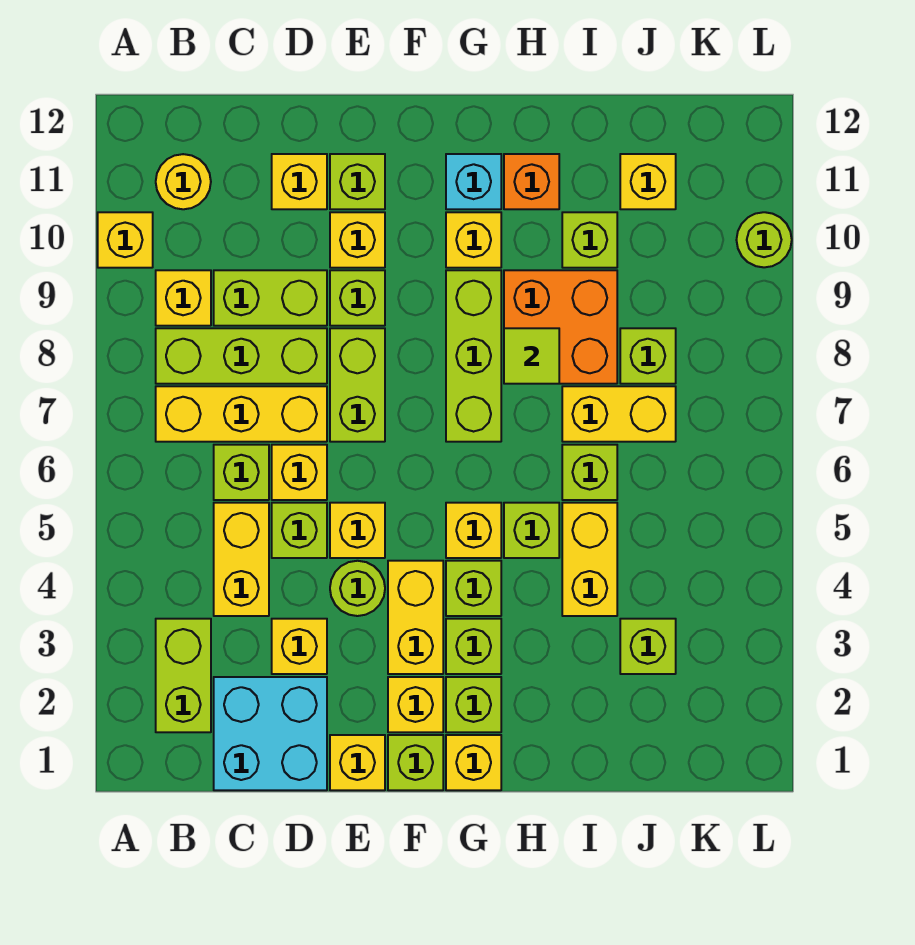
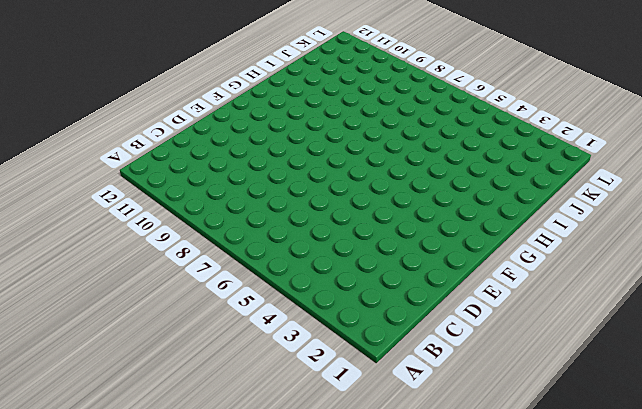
none -> yellow 1x1 brick [98,212,153,268]
none -> lime 1x2 brick [156,619,211,732]
none -> yellow 1x3 brick [156,386,327,442]
none -> lime 1x3 brick [156,328,327,384]

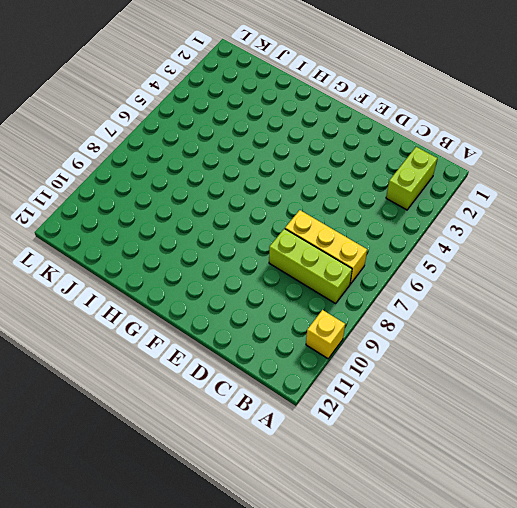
none -> yellow 1x1 brick [156,270,211,326]
none -> yellow 1x1 round brick [156,154,211,209]
none -> cyan 2x2 brick [214,677,327,790]
none -> yellow 1x2 brick [214,503,269,616]

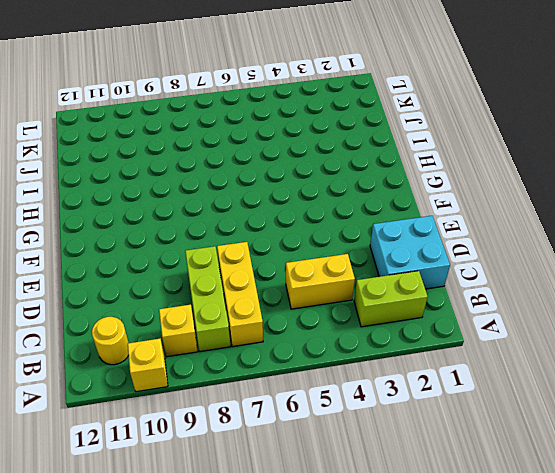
none -> lime 1x1 brick [214,445,269,500]
none -> lime 1x2 brick [214,270,327,326]
none -> yellow 1x1 brick [272,619,327,674]
none -> lime 1x1 brick [272,503,327,558]

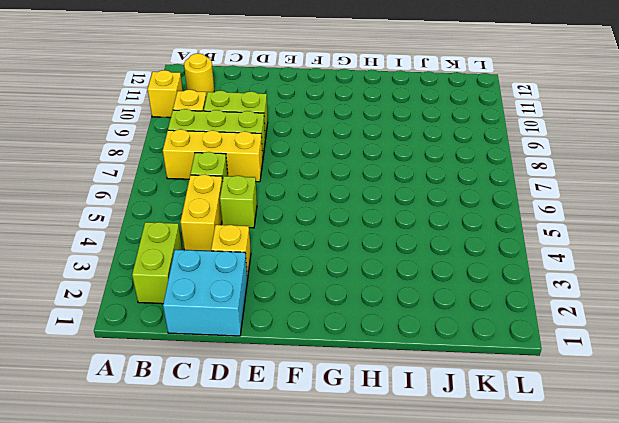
none -> yellow 1x1 brick [272,445,327,500]
none -> yellow 1x1 brick [272,154,327,209]
none -> yellow 1x1 brick [330,735,385,790]
none -> lime 1x1 round brick [330,561,385,616]

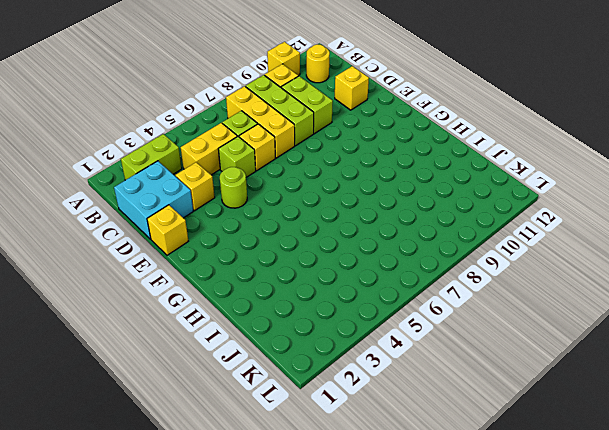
none -> yellow 1x1 brick [330,503,385,558]
none -> lime 1x2 brick [330,328,385,442]
none -> lime 1x1 brick [330,270,385,326]
none -> yellow 1x1 brick [330,212,385,268]

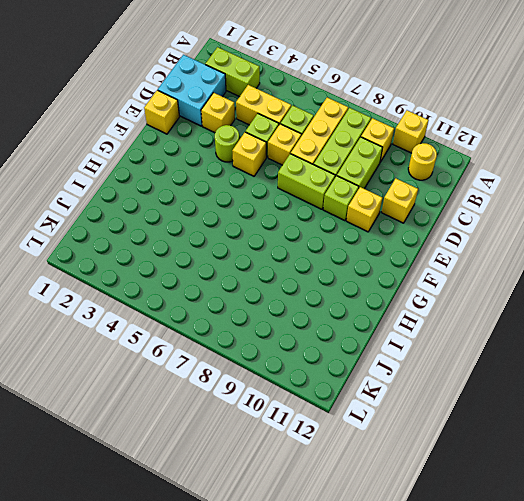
none -> lime 1x1 brick [330,154,385,209]
none -> lime 1x1 brick [388,735,443,790]
none -> yellow 1x1 brick [388,677,443,732]
none -> yellow 1x2 brick [388,561,443,674]

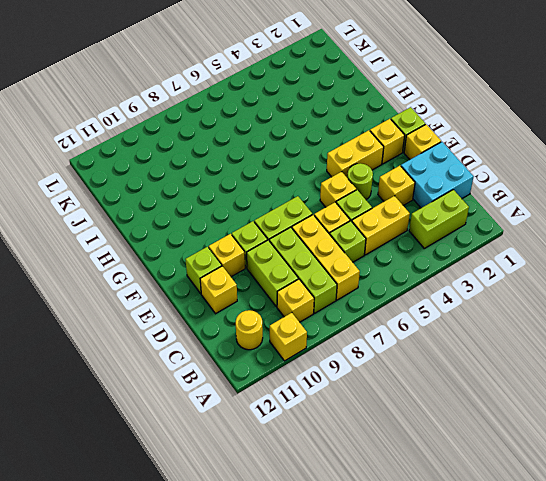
none -> yellow 1x1 brick [446,735,501,790]
none -> lime 1x1 brick [446,677,501,732]
none -> lime 1x1 brick [446,619,501,674]
none -> lime 1x1 brick [446,561,501,616]

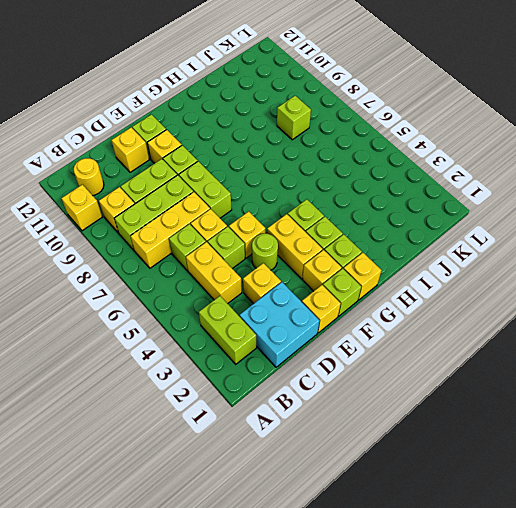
none -> yellow 1x1 brick [446,503,501,558]
none -> lime 1x3 brick [446,270,501,442]
none -> yellow 1x1 brick [446,212,501,268]
none -> cyan 1x1 brick [446,154,501,209]

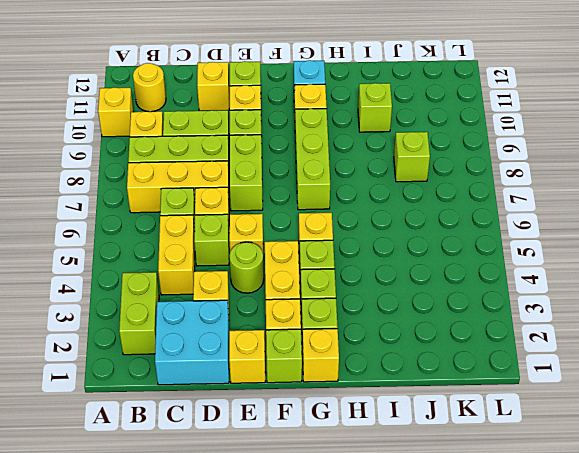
none -> lime 1x1 brick [504,503,559,558]
none -> orange 2x2 brick [504,270,617,384]
none -> orange 1x1 brick [504,154,559,209]
none -> yellow 1x2 brick [562,503,617,616]

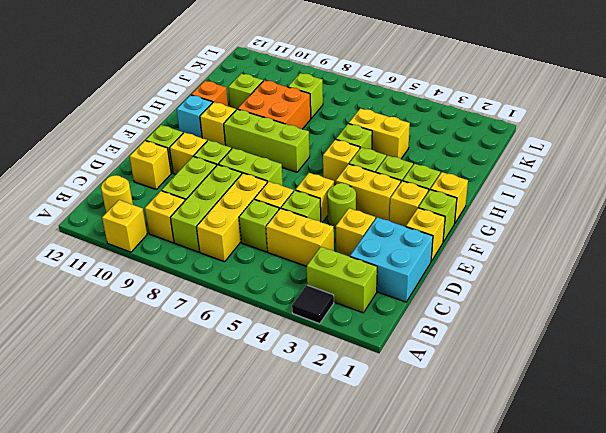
black 1x1 tile [292,285,334,324] -> none
none -> lime 1x1 brick [562,445,617,500]
none -> yellow 1x2 brick [562,386,676,442]
none -> lime 1x1 brick [620,619,676,674]
none -> yellow 1x1 brick [620,154,676,209]

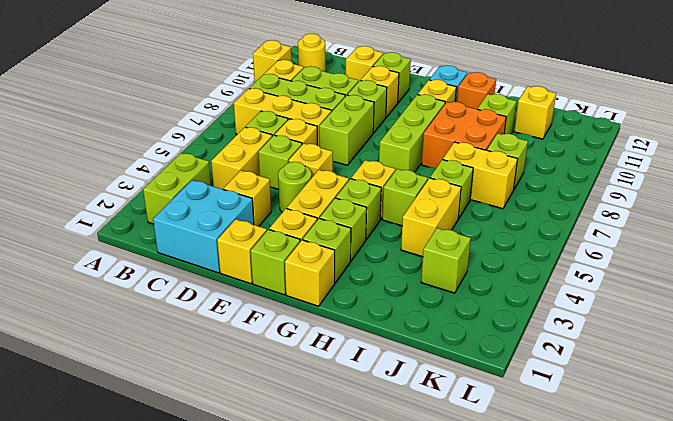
none -> lime 1x1 round brick [737,212,792,267]
none -> lime 1x1 tile [504,328,559,384]

